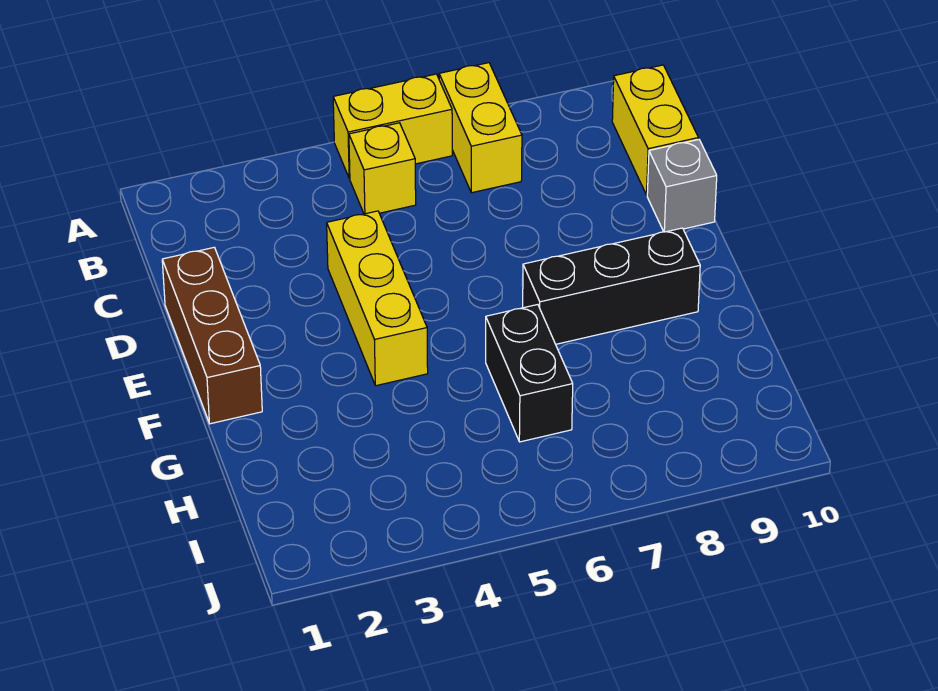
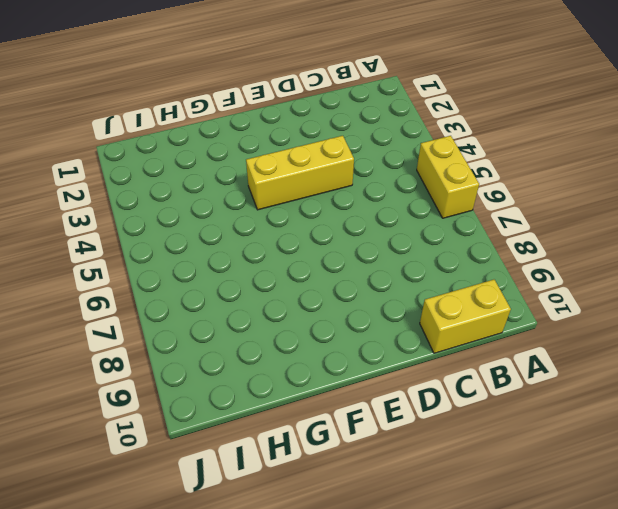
none -> yellow 1x2 brick [439,63,522,193]
none -> yellow 1x1 brick [349,123,416,214]

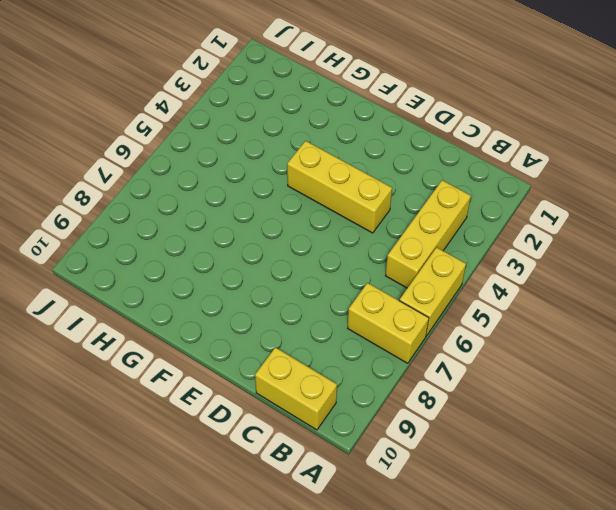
yellow 1x3 brick [385,180,471,288] -> yellow 1x1 brick [349,123,416,214]
none -> brown 1x3 brick [162,247,262,424]
none -> grey 1x1 brick [647,139,717,232]

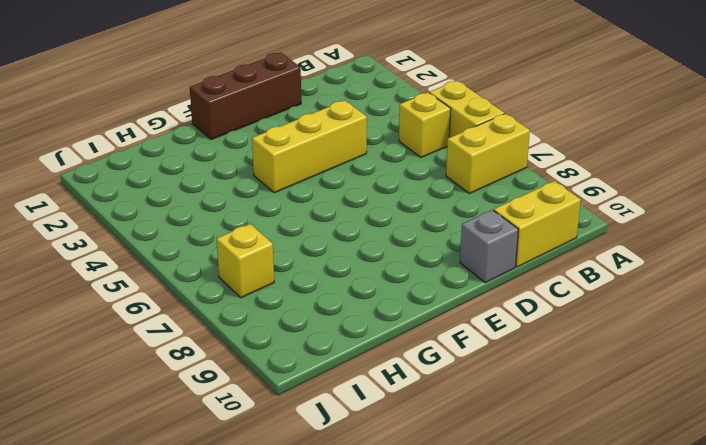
yellow 1x1 brick [217,224,274,298] -> none
none -> black 1x3 brick [523,228,700,344]
none -> black 1x2 brick [486,305,573,442]

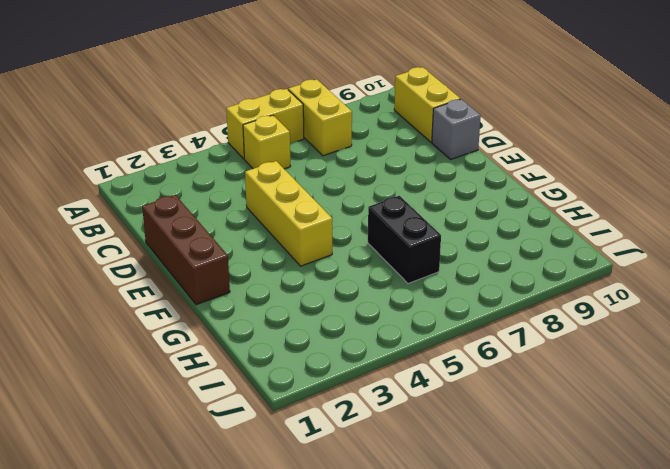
none -> black 1x3 brick [523,228,700,344]

